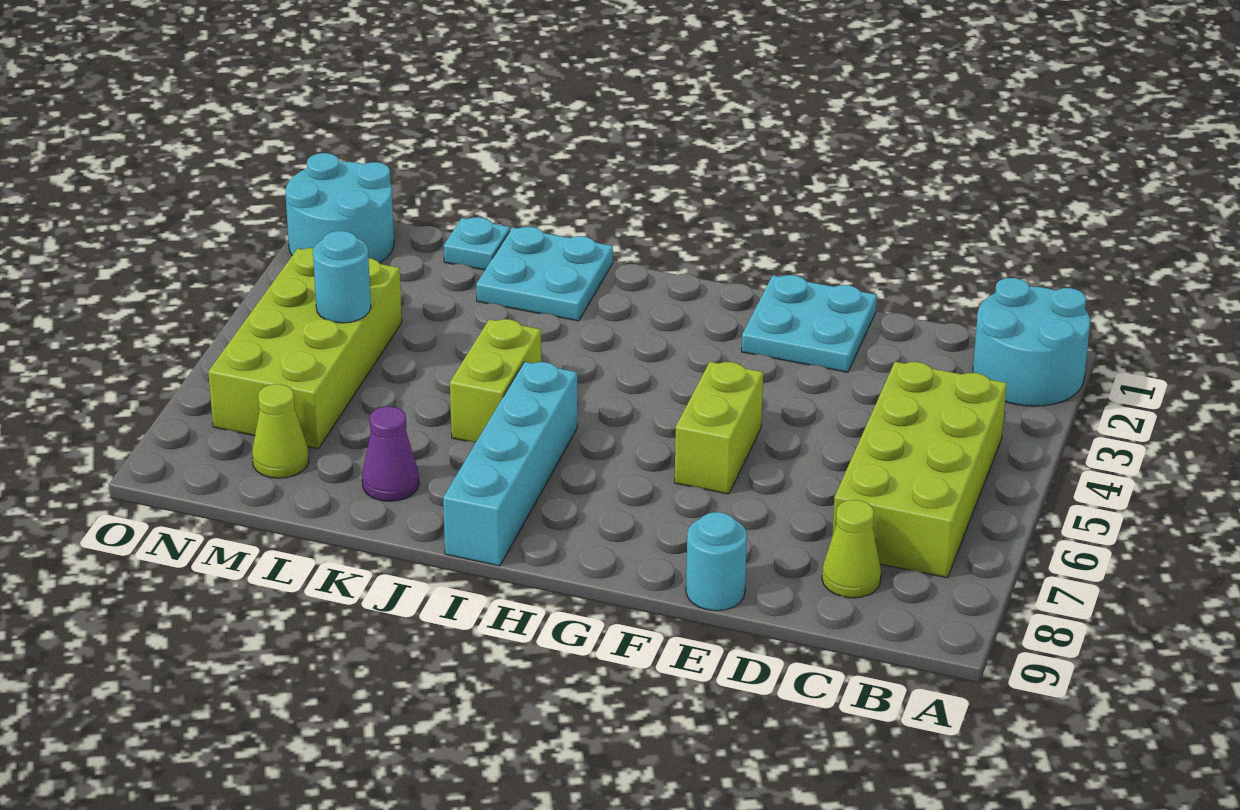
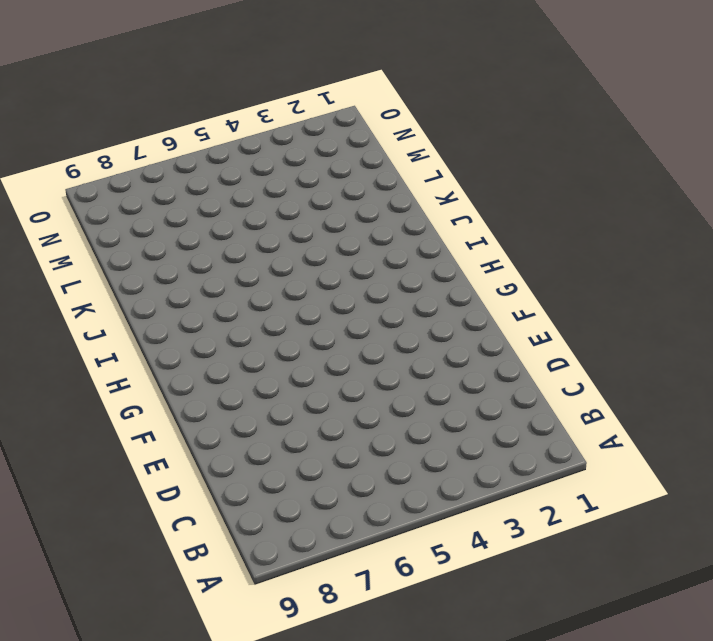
none -> cyan 2x2 round brick [973,278,1090,406]
none -> lime 2x4 brick [832,362,1007,578]
none -> lime 1x1 cone [822,500,881,598]

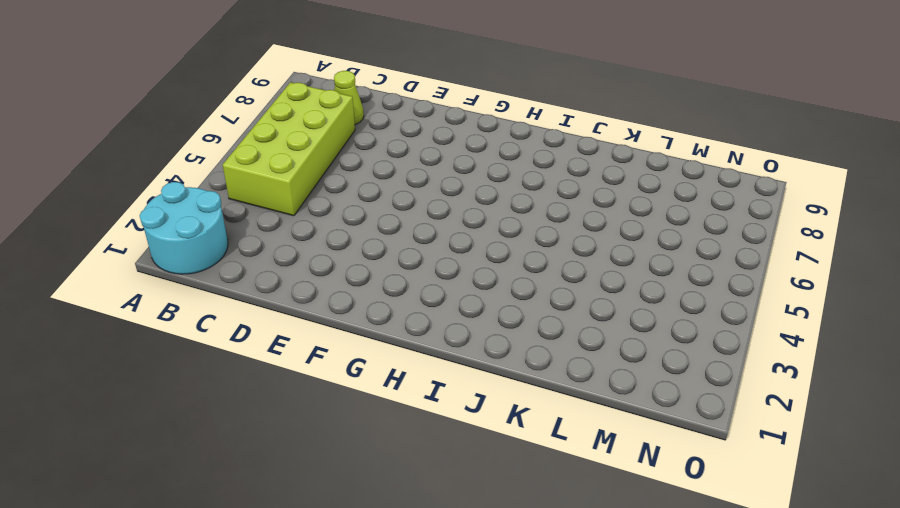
none -> cyan 2x2 plate [742,275,877,372]
none -> cyan 1x1 round brick [686,512,747,611]
none -> lime 1x2 brick [675,362,763,494]

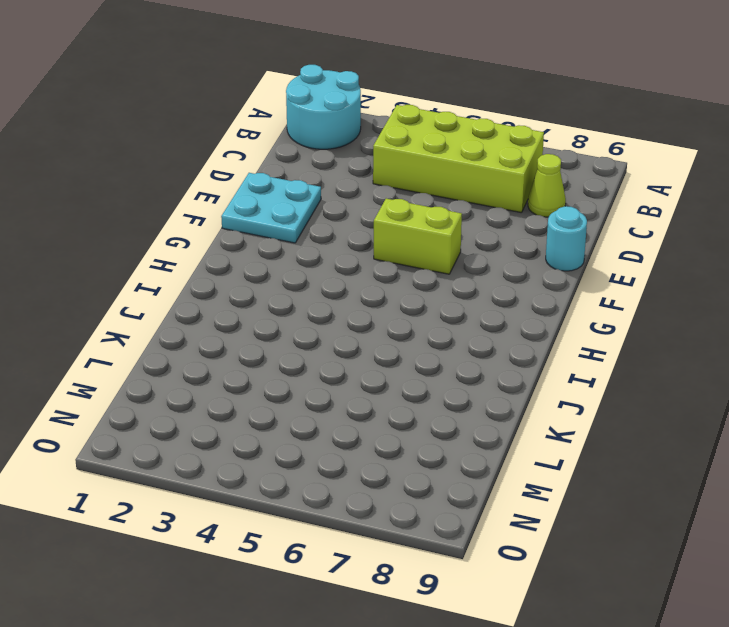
none -> cyan 1x4 brick [443,362,577,566]
none -> cyan 2x2 plate [476,227,613,321]
none -> lime 1x2 brick [450,319,541,442]

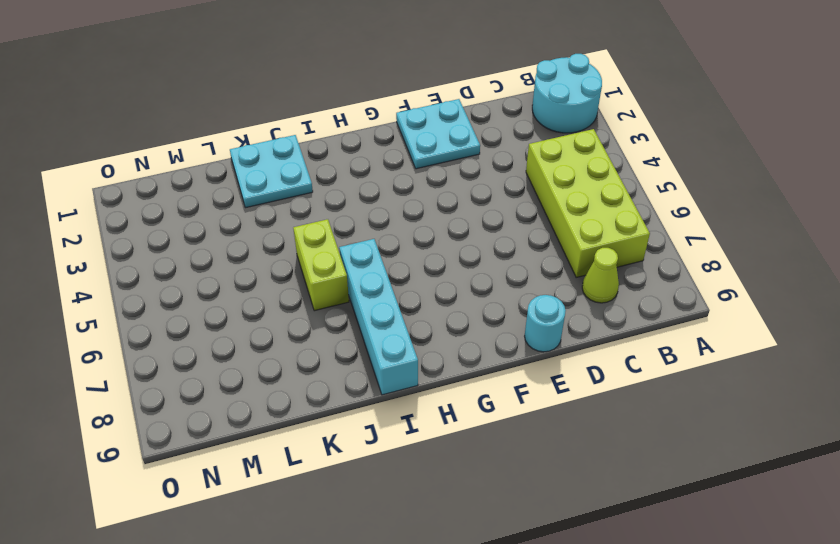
none -> lime 1x2 brick [675,362,763,494]
none -> purple 1x1 cone [362,407,419,501]
none -> cyan 1x1 plate [444,217,510,270]

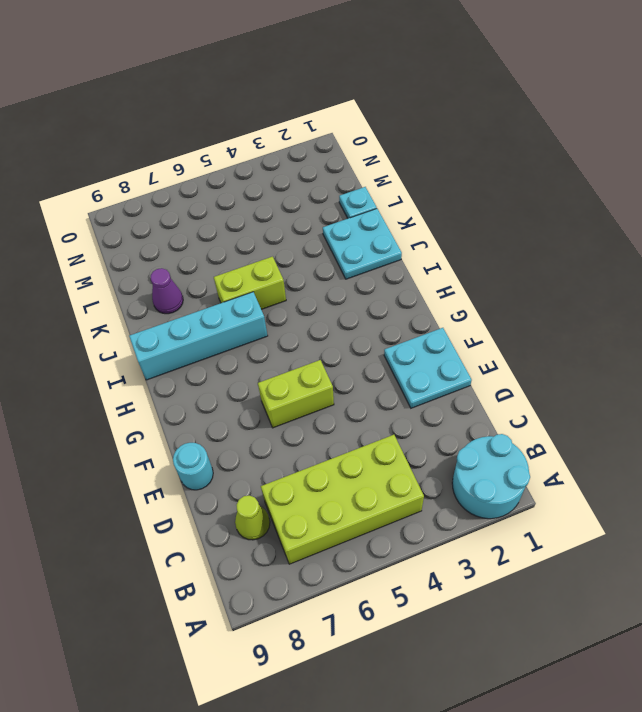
none -> lime 2x4 brick [208,248,402,449]
none -> lime 1x1 cone [252,384,309,478]
none -> cyan 2x2 round brick [285,153,394,263]

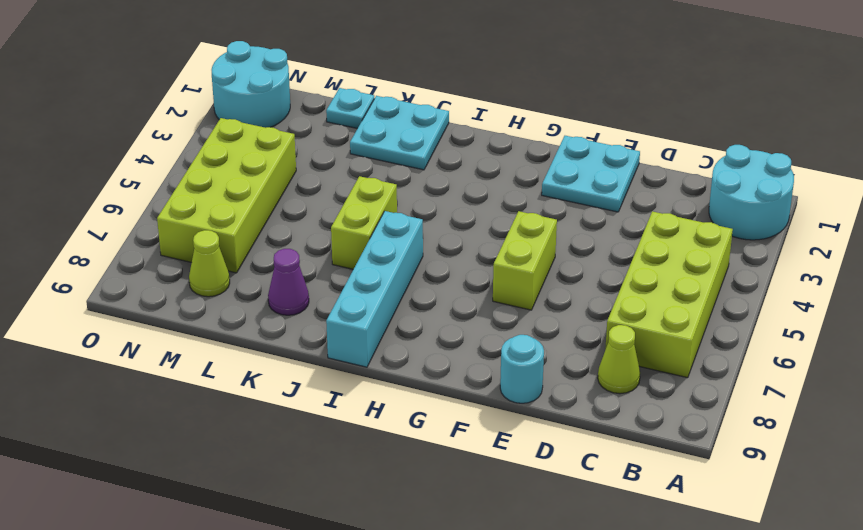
none -> cyan 1x1 round brick [313,231,371,323]

